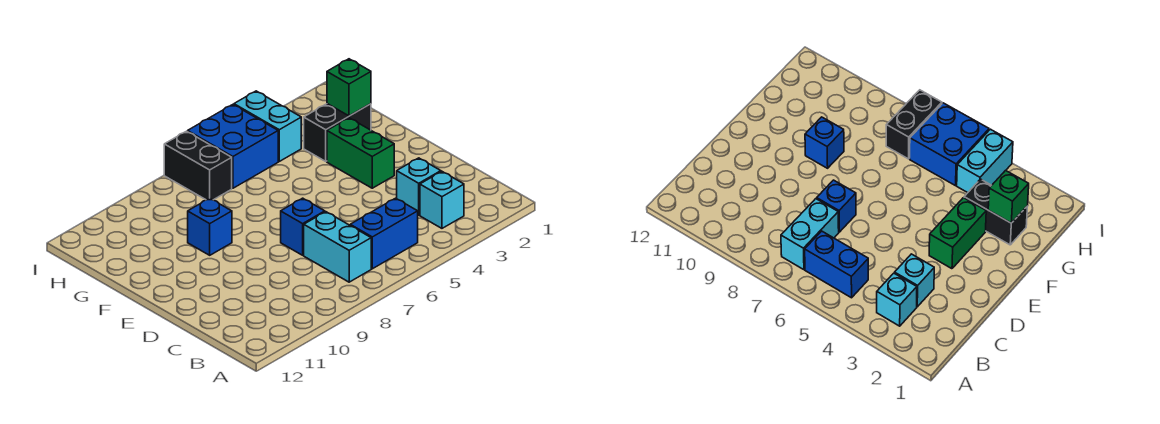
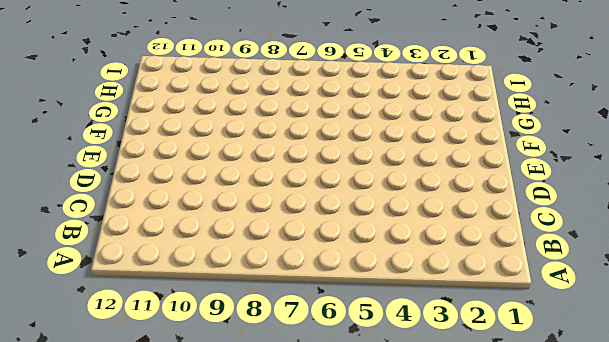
none -> cyan 1x1 brick [420,172,464,228]
none -> blue 1x2 brick [350,198,418,269]
none -> cyan 1x2 brick [304,212,371,282]

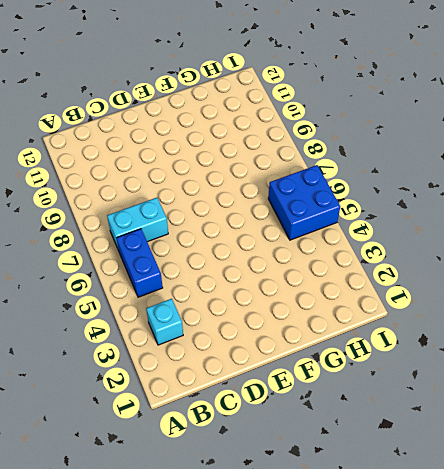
none -> cyan 1x1 brick [397,158,441,215]
none -> blue 1x1 brick [281,198,325,255]
none -> green 1x2 brick [327,118,394,188]

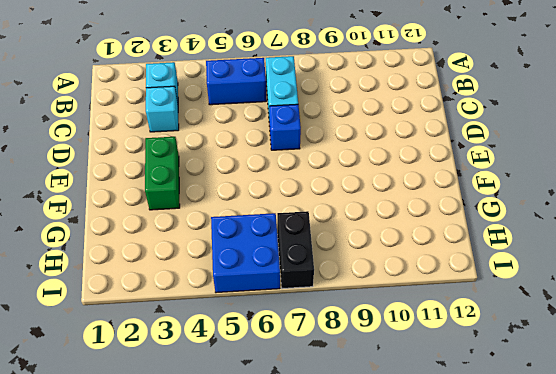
none -> blue 1x1 brick [188,198,232,255]
none -> black 1x2 brick [304,104,371,161]
none -> cyan 1x2 brick [234,91,301,161]

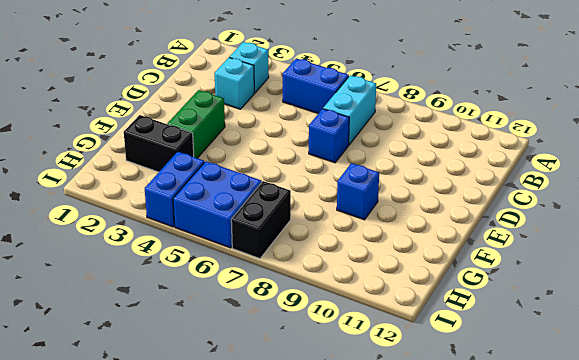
blue 1x2 brick [145,152,204,227] -> cyan 1x2 brick [234,91,301,161]
none -> green 1x1 brick [327,59,371,116]

